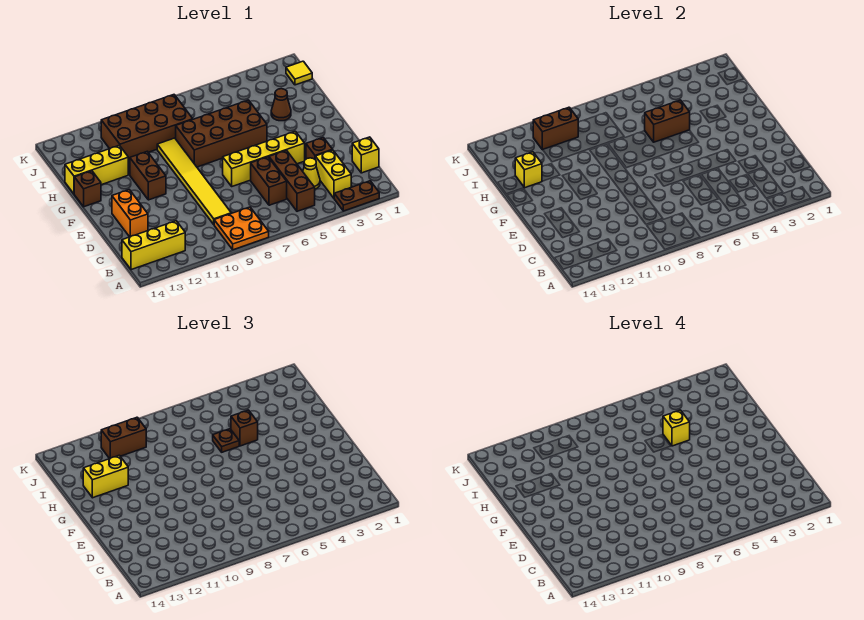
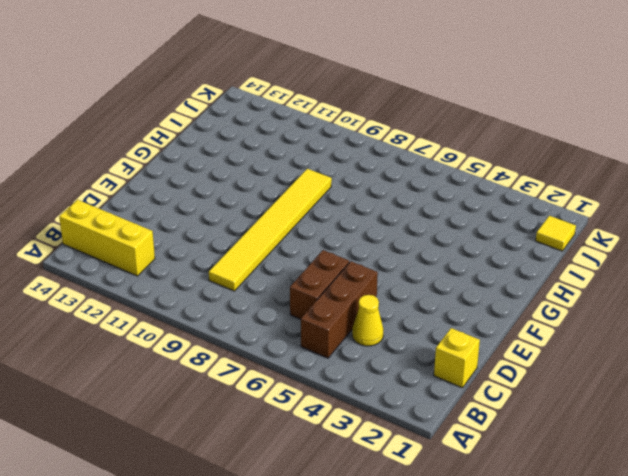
none -> brown 1x2 plate [334,181,379,211]
none -> orange 2x2 plate [214,207,269,250]
none -> yellow 1x2 brick [315,150,351,198]

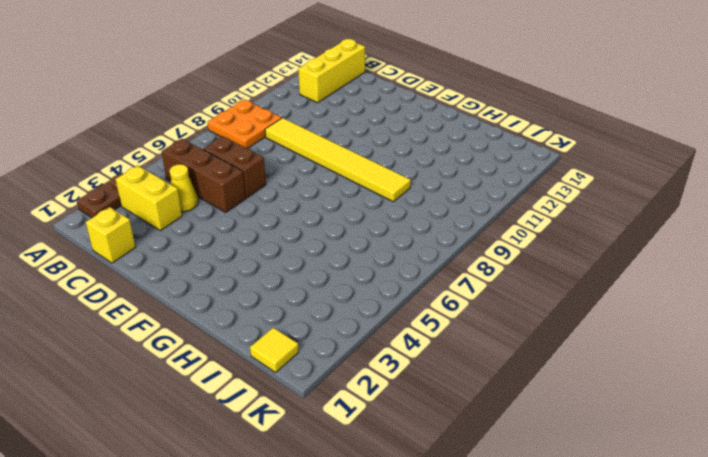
none -> brown 1x1 brick [306,137,333,159]
none -> orange 1x2 brick [112,190,148,237]
none -> yellow 1x4 brick [223,131,305,186]

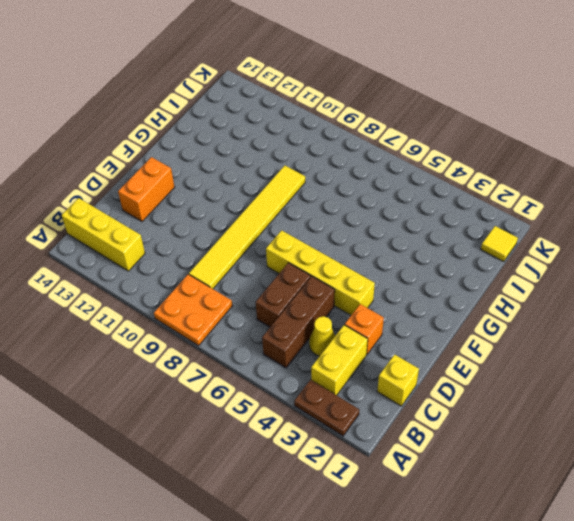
orange 1x1 brick [345,304,384,354] -> brown 1x1 brick [306,137,333,159]
none -> brown 1x2 brick [130,152,166,200]
none -> brown 2x4 brick [176,100,267,167]
none -> brown 1x1 brick [74,171,101,207]

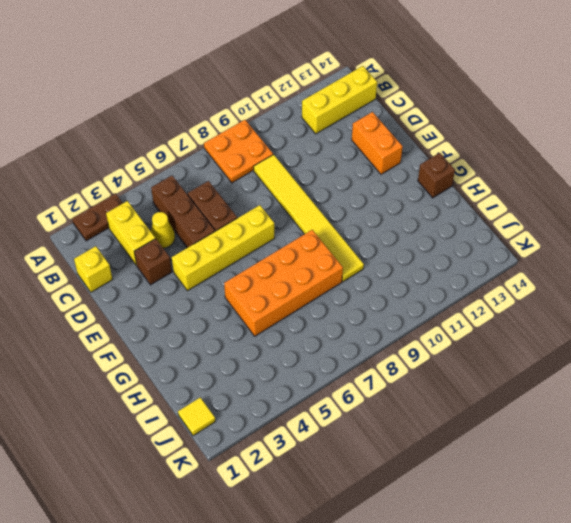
orange 2x4 brick [224,230,343,336] -> brown 2x4 brick [176,100,267,167]
none -> brown 1x2 brick [130,152,166,200]
none -> brown 1x1 cone [271,89,291,121]
none -> yellow 1x3 brick [65,145,128,194]

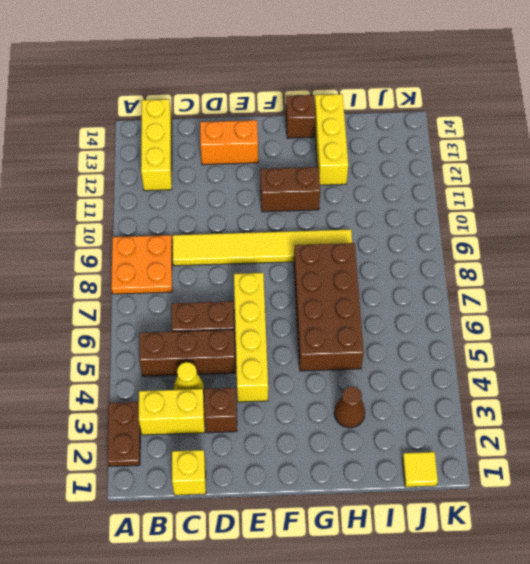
none -> brown 2x4 brick [101,95,193,159]
none -> brown 1x2 brick [645,100,690,142]
none -> yellow 1x1 brick [515,152,542,188]

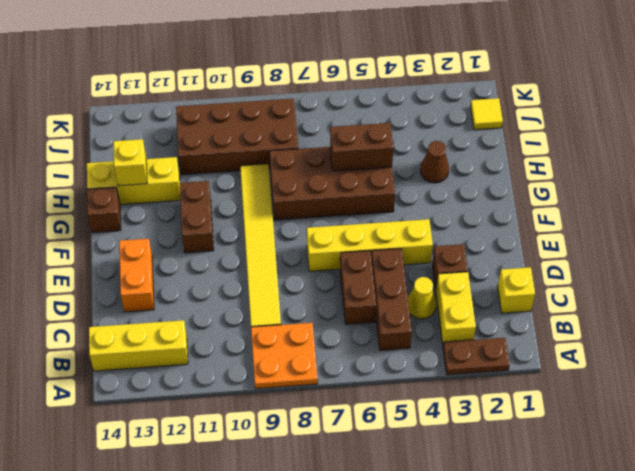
none -> brown 1x2 brick [533,107,578,150]
none -> brown 1x1 brick [231,410,258,446]
none -> brown 1x1 plate [213,429,239,452]

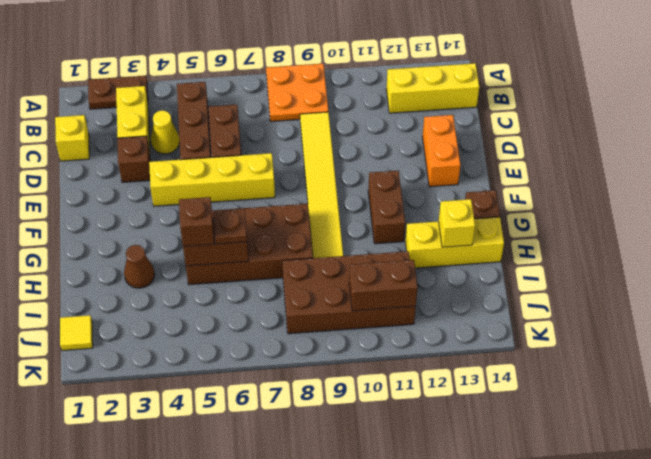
none -> yellow 1x2 brick [83,455,128,498]
none -> brown 1x2 brick [101,417,146,459]
none -> yellow 1x1 brick [663,410,690,446]

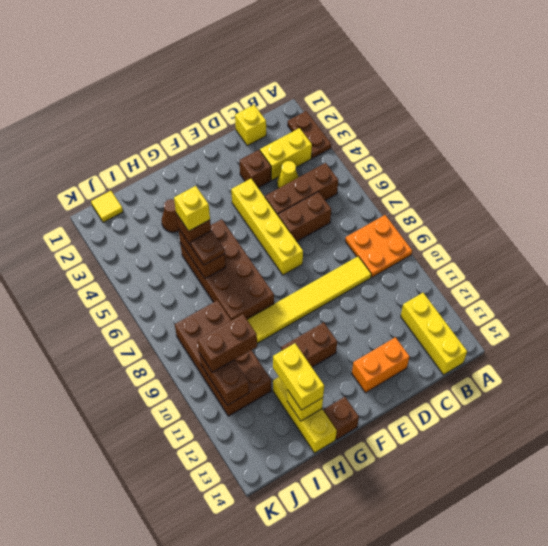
brown 1x2 brick [198,314,257,373] -> brown 1x2 brick turned to [101,417,146,459]

